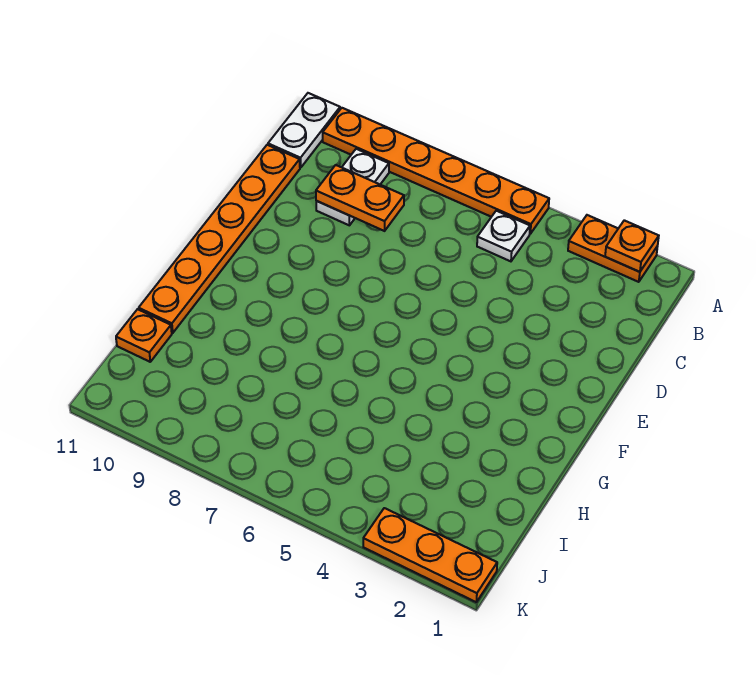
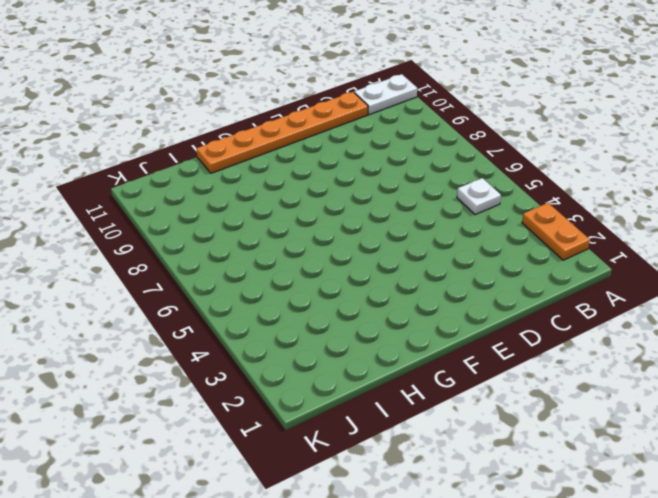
none -> orange 1x6 plate [323,108,549,234]
none -> white 1x2 plate [316,149,389,225]

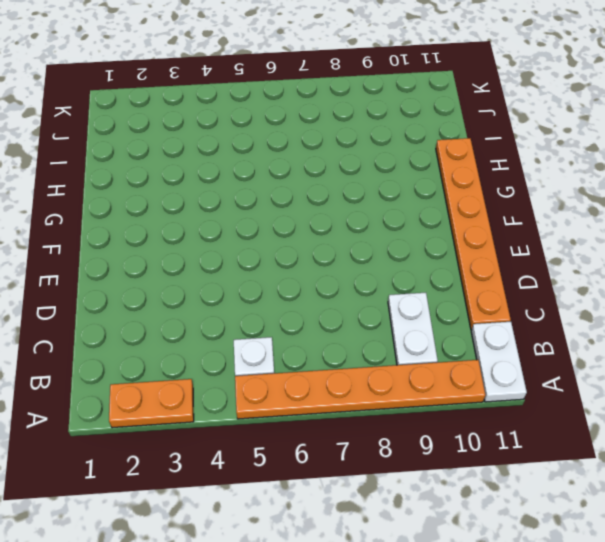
none -> orange 1x1 plate [116,309,172,362]
none -> orange 1x3 plate [363,508,497,602]

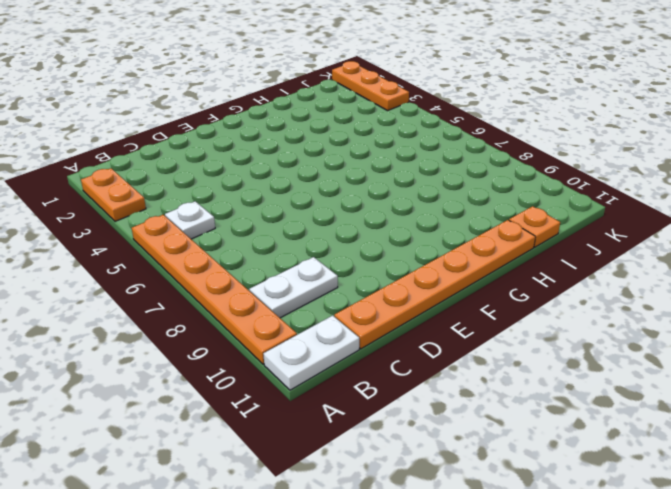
none -> orange 1x1 plate [605,220,659,272]
none -> orange 1x2 plate [316,165,404,231]

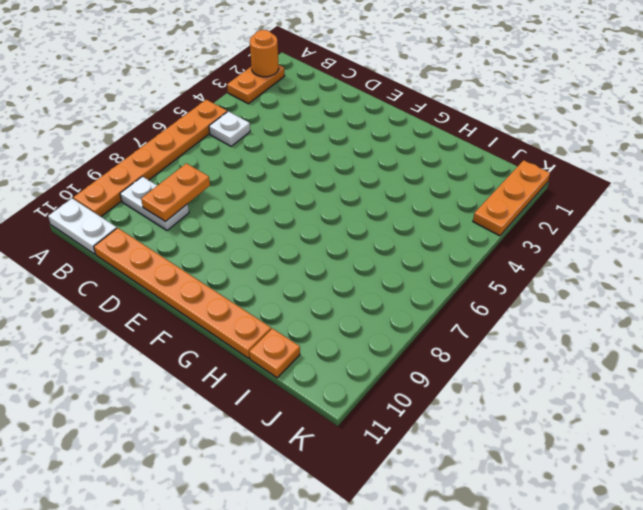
orange 1x1 round brick [250,30,279,77] -> orange 1x1 plate [605,220,659,272]

